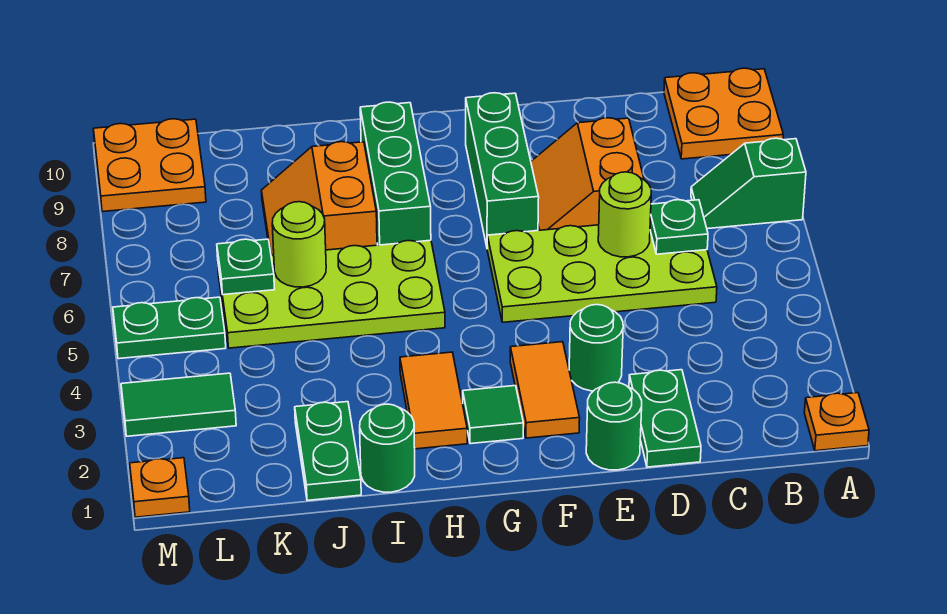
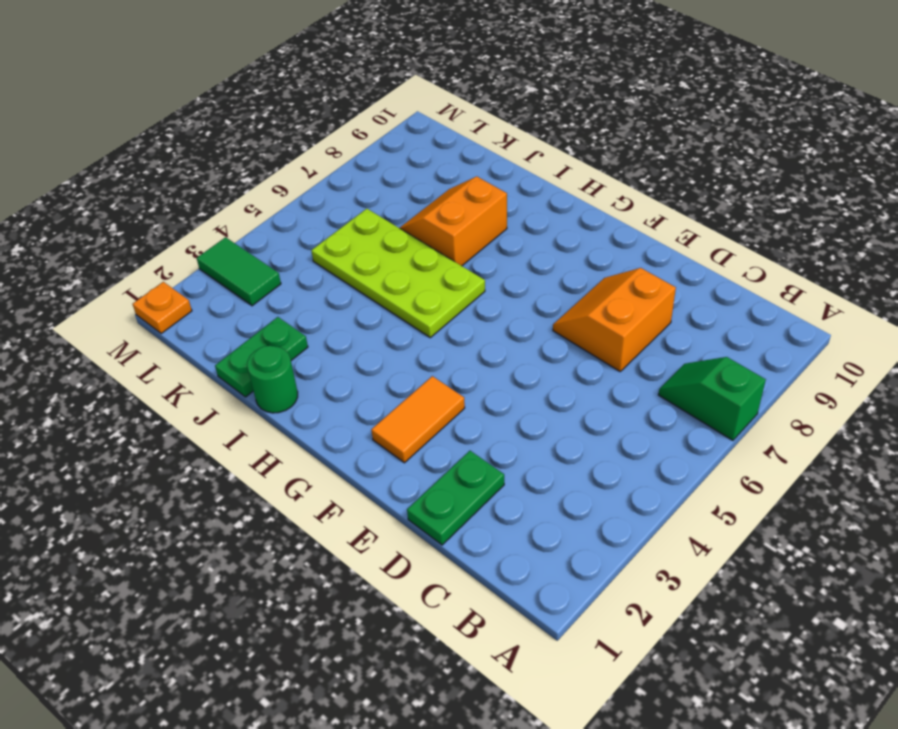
none -> orange 1x1 plate [804,393,869,451]
none -> orange 2x2 plate [664,68,783,159]
none -> lime 2x4 plate [487,225,717,322]

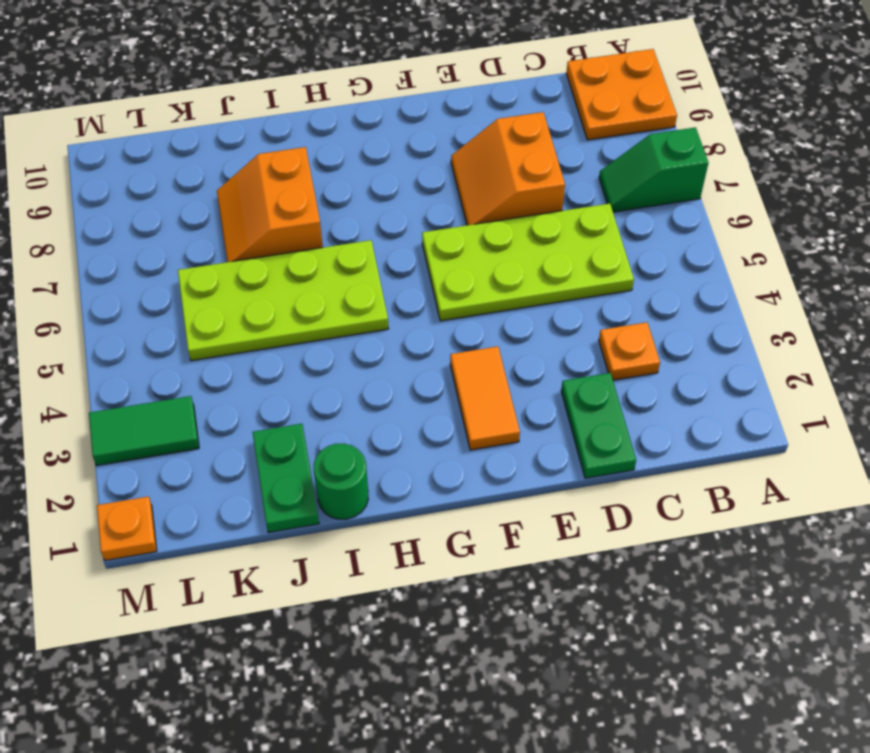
orange 1x1 plate [599,322,660,380] -> orange 1x1 plate moved to [804,393,869,451]
none -> green 1x1 round brick [586,382,642,470]
none -> green 1x1 round brick [569,305,623,391]
none -> green 1x3 brick [466,93,539,246]

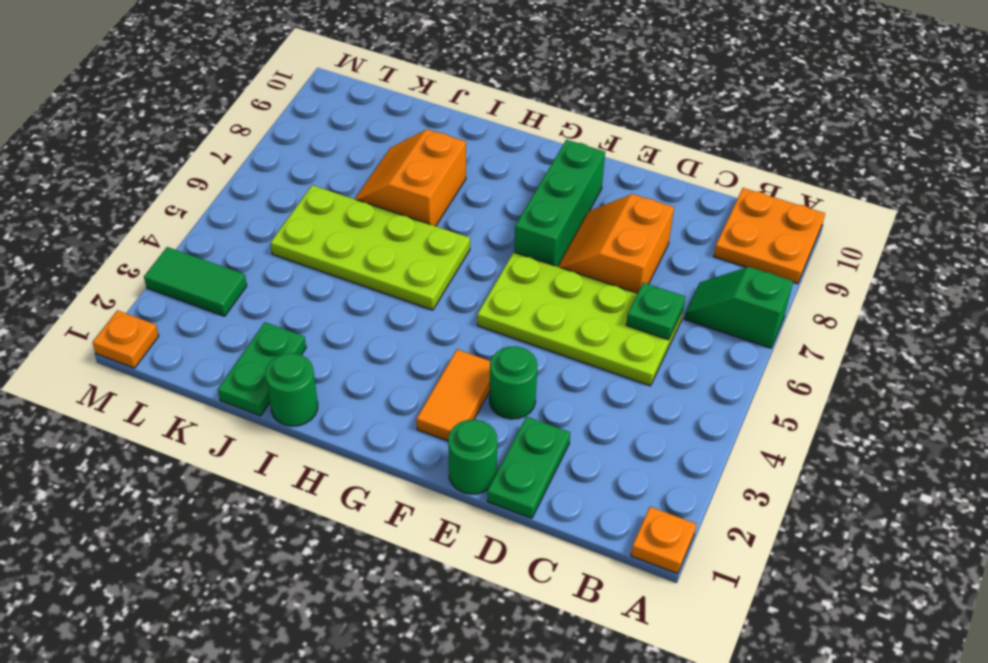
none -> green 1x1 tile [463,386,523,444]
none -> orange 1x2 tile [400,352,467,449]
none -> green 1x3 brick [360,102,431,245]

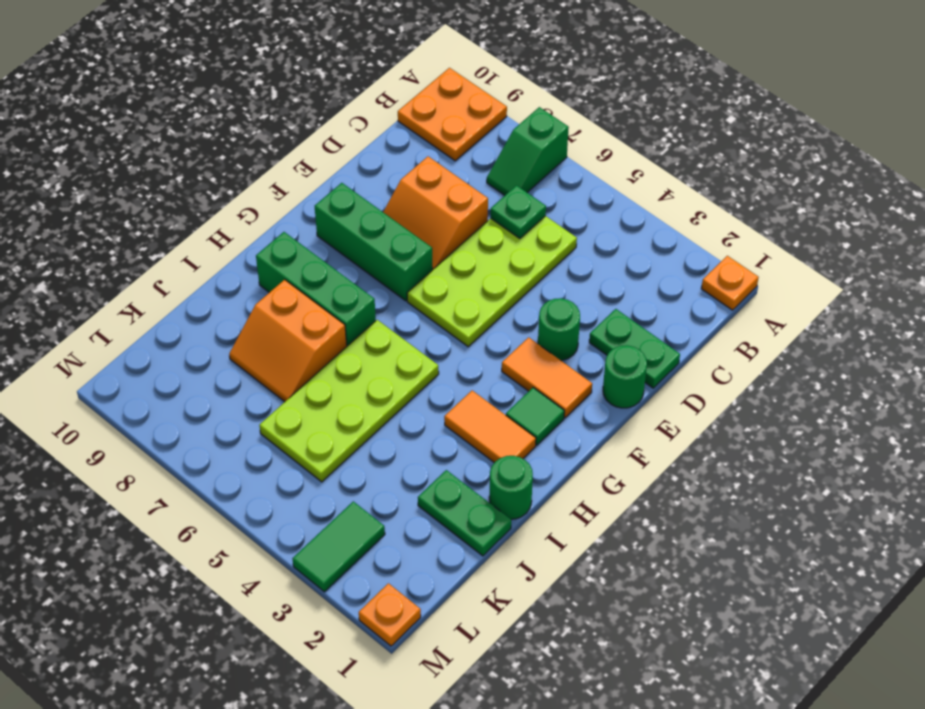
none -> green 1x2 plate [113,297,226,359]
none -> orange 2x2 plate [94,119,206,212]
none -> lime 1x1 round brick [598,172,651,257]

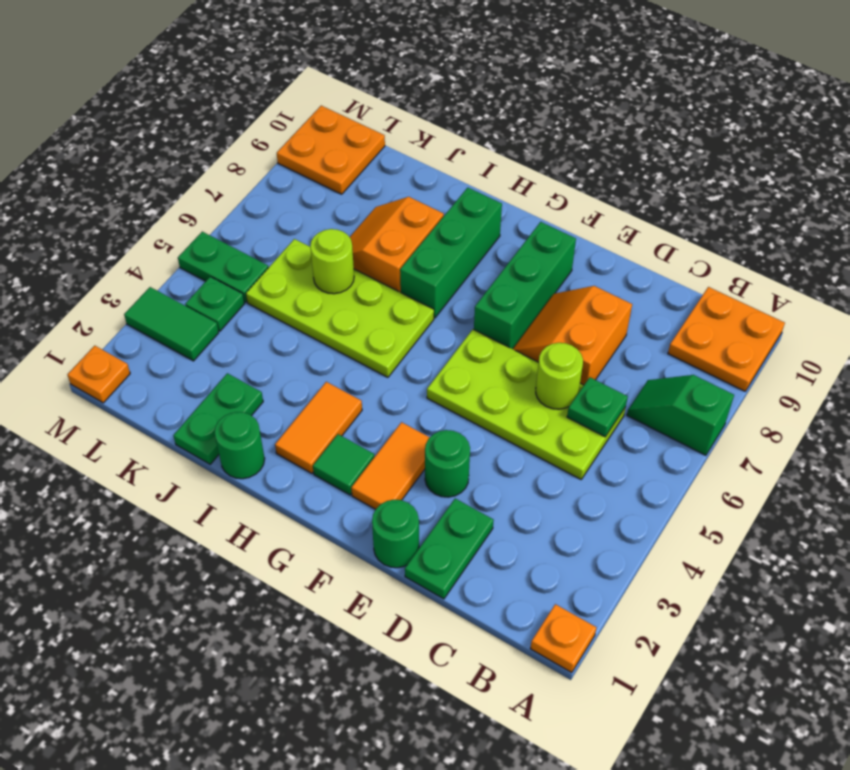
green 1x1 plate [185,277,244,331] -> green 1x1 plate moved to [217,239,275,295]

